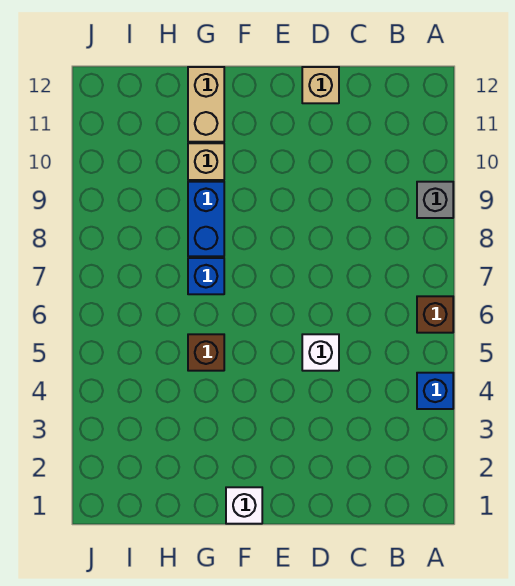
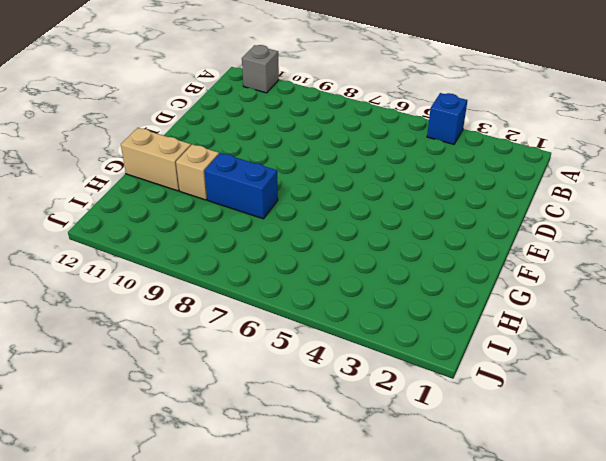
grey 1x1 brick [242,45,279,93] -> grey 1x1 brick moved to [417,182,453,218]
none -> brown 1x1 brick [417,296,453,333]
none -> white 1x1 brick [302,334,339,371]

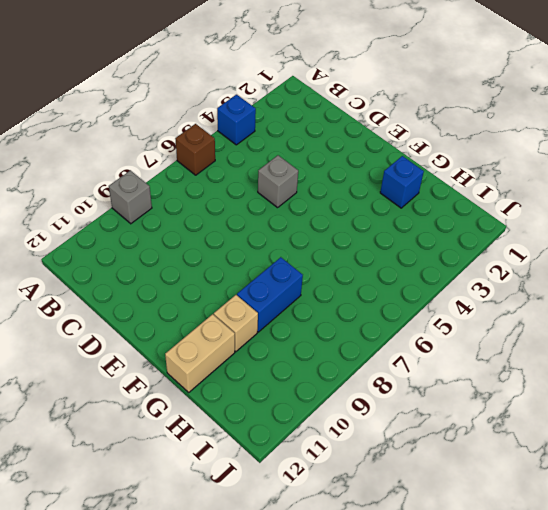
grey 1x1 brick [258,155,298,208] -> white 1x1 brick [302,334,339,371]
blue 1x1 brick [380,156,424,208] -> blue 1x1 brick moved to [188,258,224,294]
none -> tan 1x1 brick [302,67,339,103]
none -> white 1x1 brick [226,487,262,524]

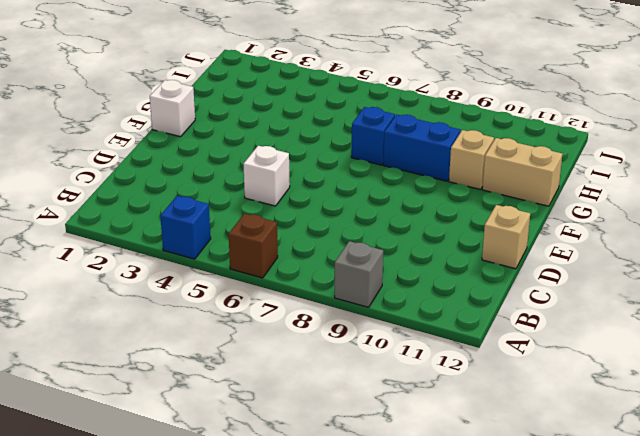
none -> brown 1x1 brick [188,334,224,371]

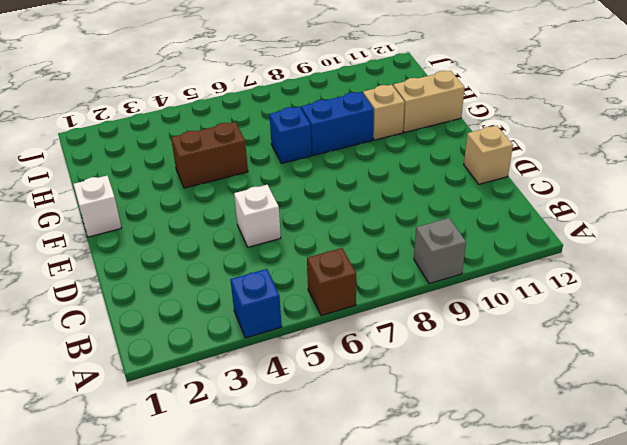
brown 1x2 brick [171,122,248,188] -> brown 1x1 brick [188,334,224,371]

